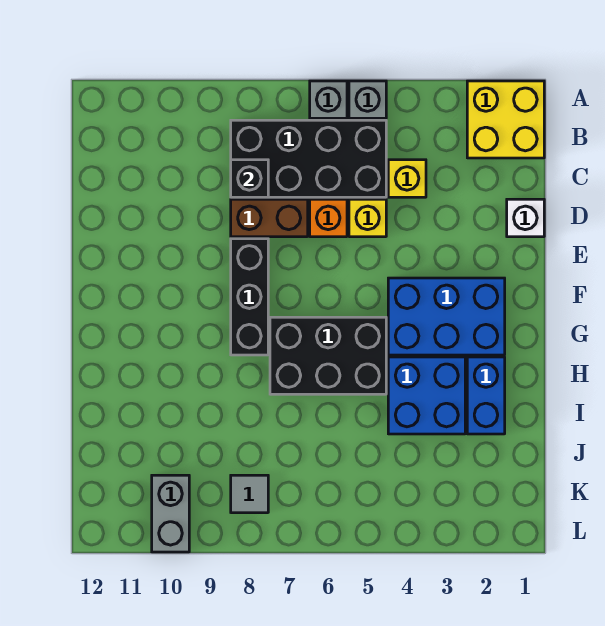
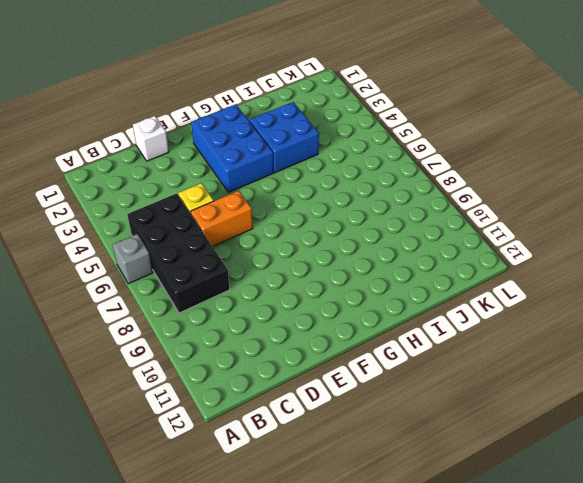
orange 1x2 brick [191,191,253,246] -> orange 1x1 brick [310,199,347,237]
none -> yellow 2x2 brick [467,81,544,158]
none -> grey 1x1 brick [349,81,386,118]
none -> yellow 1x1 brick [388,160,426,197]

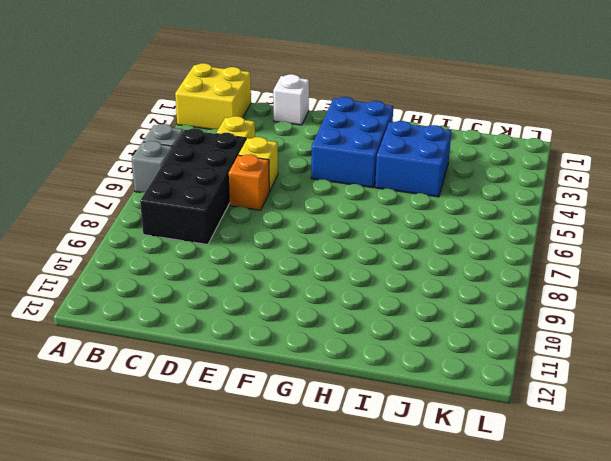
none -> brown 1x2 brick [231,199,308,237]
none -> black 1x3 brick [231,239,268,355]
none -> black 2x3 brick [270,317,386,394]

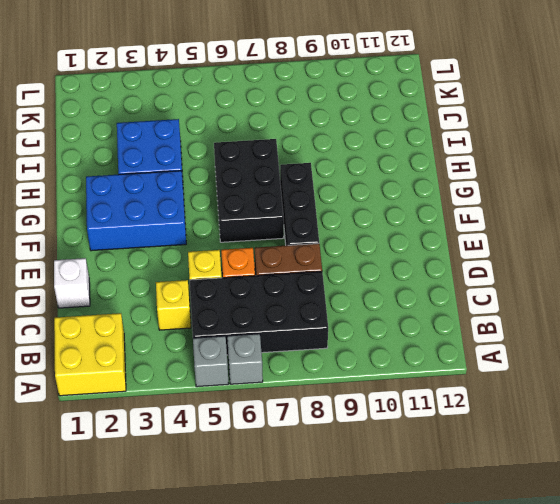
black 2x3 brick [214,139,284,242] -> black 2x3 brick turned to [270,317,386,394]
none -> blue 1x2 brick [467,357,505,434]
none -> grey 1x1 tile [231,475,268,513]
none -> grey 1x2 brick [152,475,189,552]

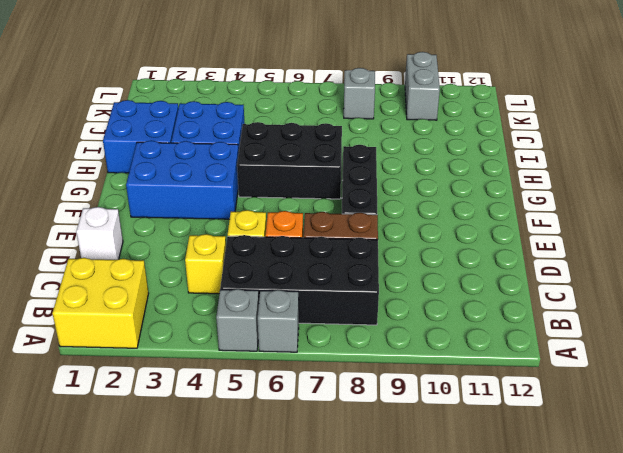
blue 2x2 brick [103,100,178,173] -> blue 1x2 brick [467,357,505,434]
grey 1x1 brick [344,68,375,119] -> grey 1x1 tile [231,475,268,513]
none -> black 1x1 brick [231,160,268,197]

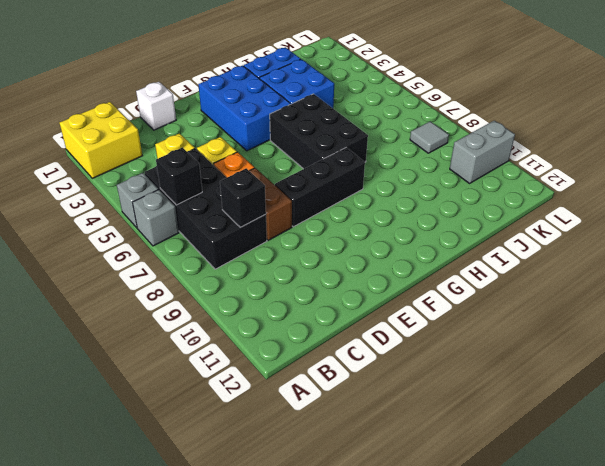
black 1x1 brick [156,148,202,205] -> none

